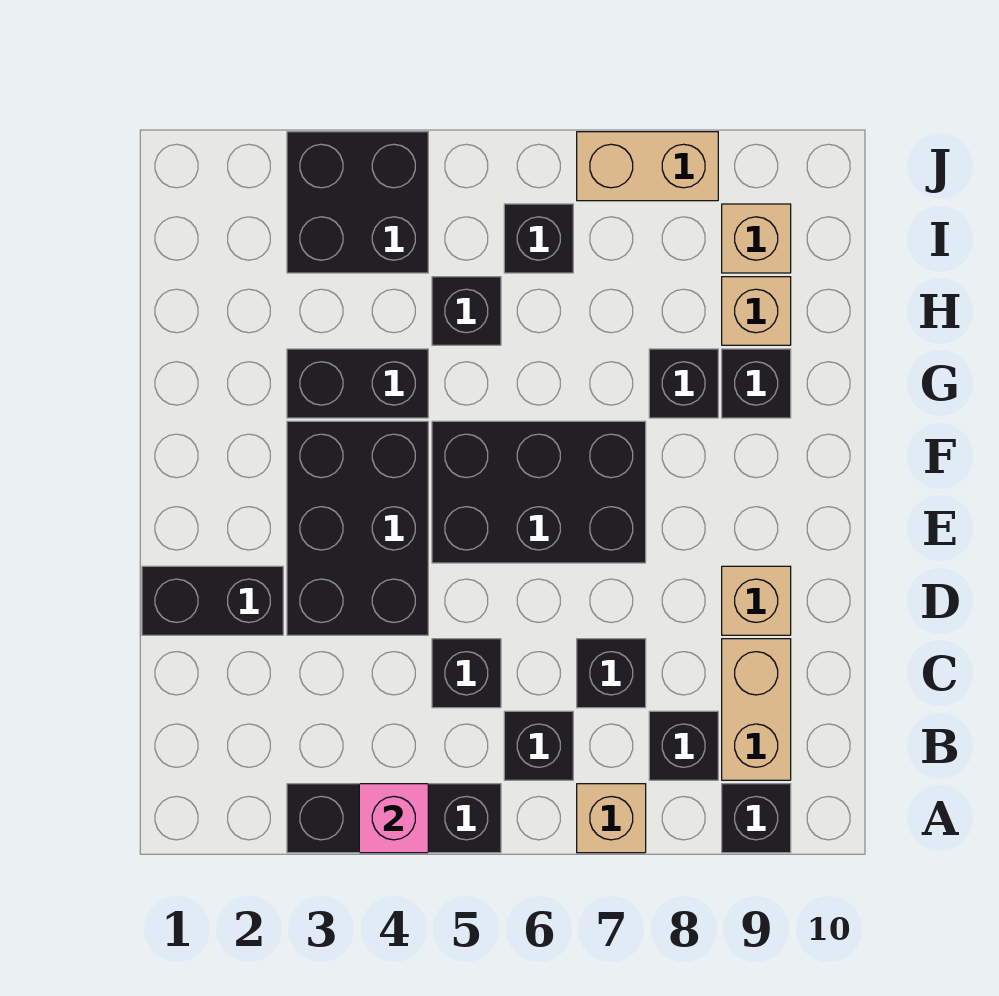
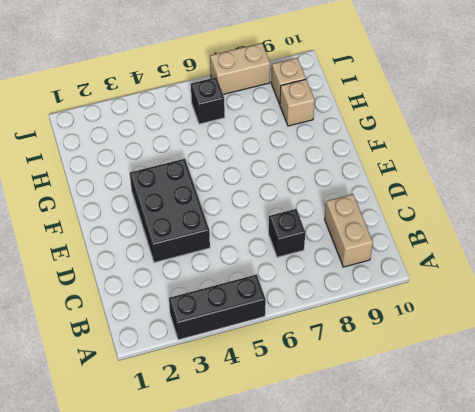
none -> tan 1x1 brick [577,784,646,853]
none -> black 1x1 brick [722,784,791,853]
none -> black 1x1 brick [504,711,573,780]

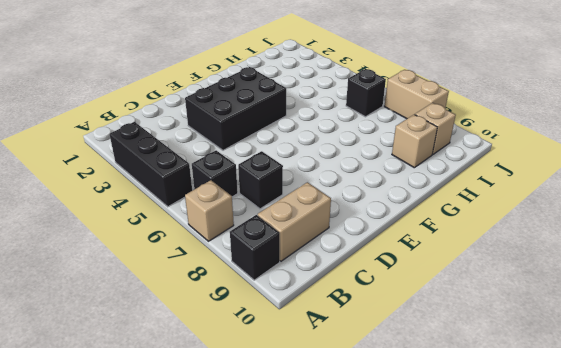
none -> black 1x1 brick [649,711,718,780]
none -> black 1x1 brick [432,639,501,708]
none -> black 1x2 brick [142,566,283,635]

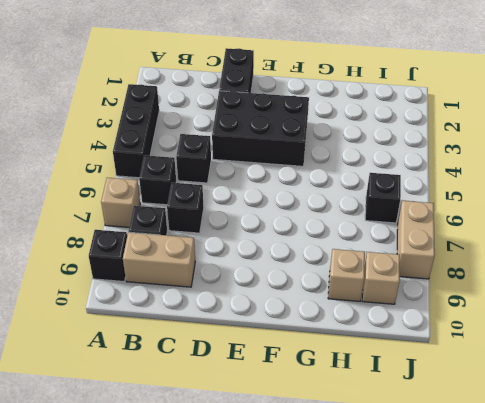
none -> tan 1x1 brick [722,566,791,635]
none -> black 2x3 brick [432,421,646,563]
none -> black 1x2 brick [287,349,428,418]

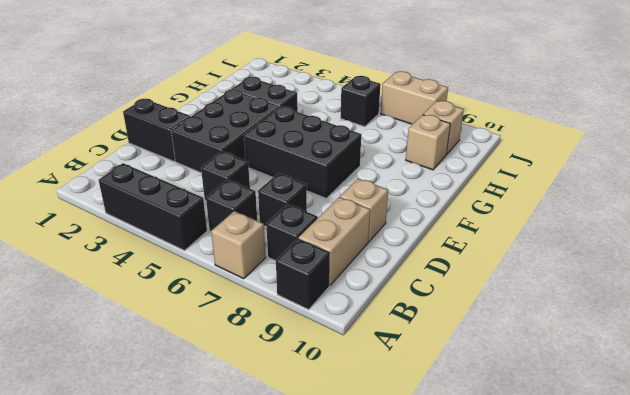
none -> black 1x1 brick [649,349,718,418]
none -> black 1x1 brick [722,349,791,418]
none -> black 1x1 brick [432,277,501,345]

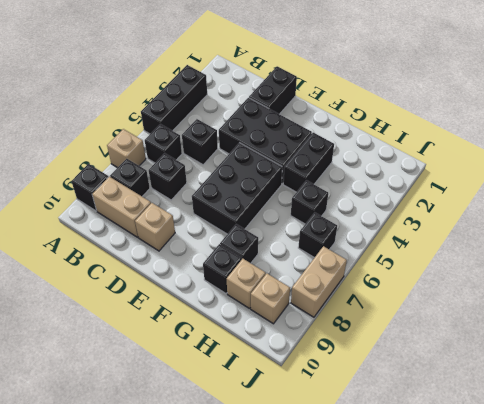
none -> black 2x2 brick [287,132,428,273]
none -> pink 1x1 brick [359,784,428,853]

